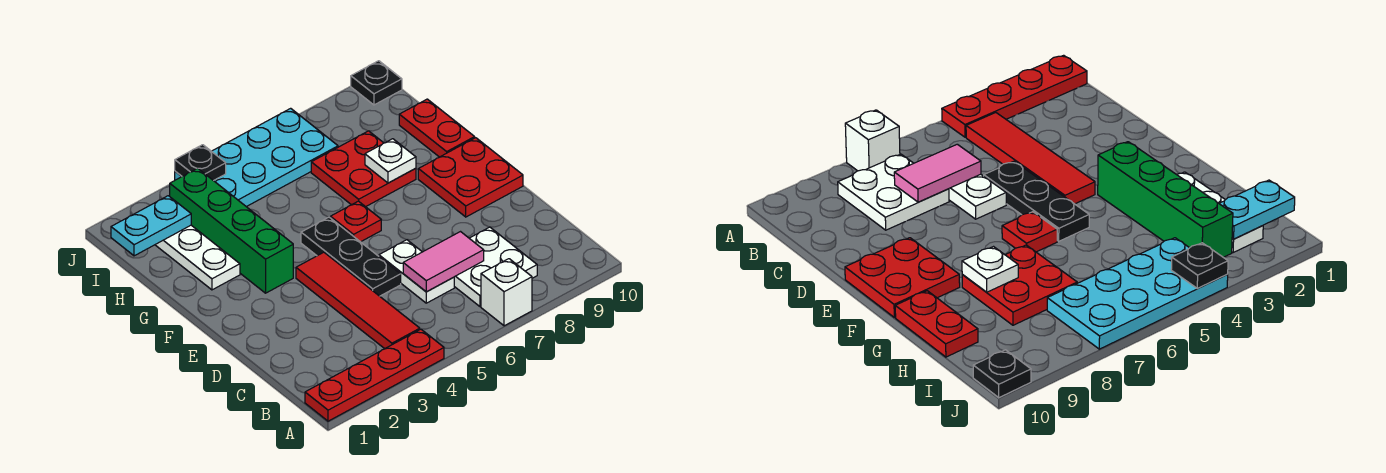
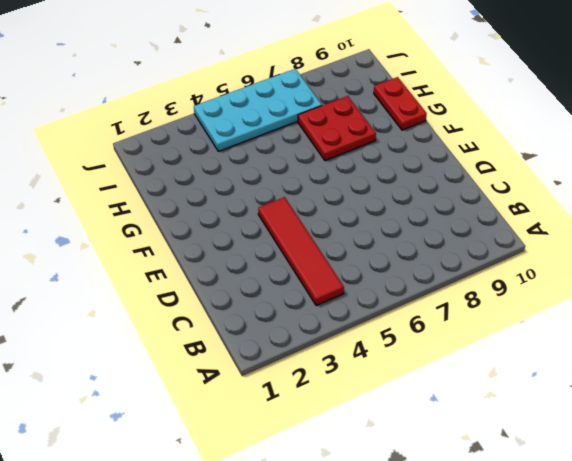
none -> red 1x4 plate [305,329,444,421]
none -> white 1x1 brick [481,259,532,326]
none -> white 2x2 plate [454,227,537,306]

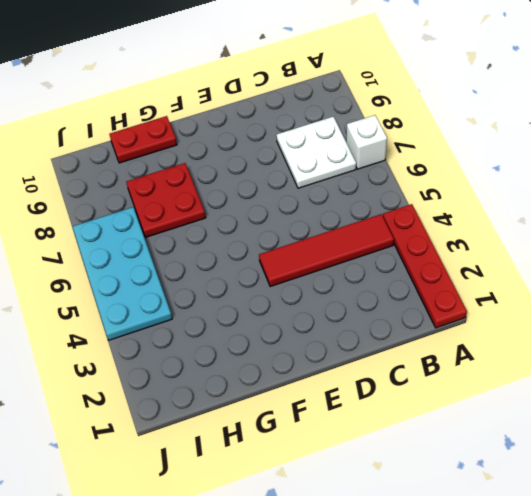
none -> white 1x2 plate [379,240,454,303]
none -> black 1x3 plate [301,217,401,296]
none -> red 2x2 plate [418,138,523,217]

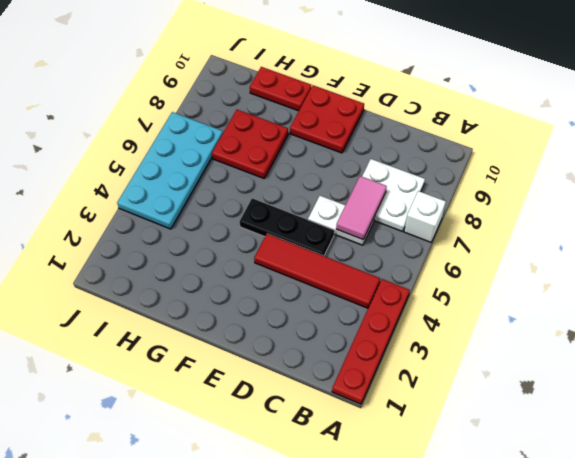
none -> green 1x4 brick [170,168,293,293]
none -> red 1x1 plate [330,201,381,242]
none -> white 1x3 plate [155,225,240,290]

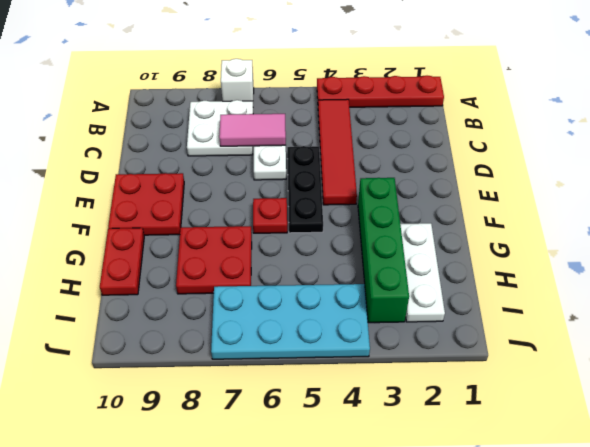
none -> black 1x1 plate [351,61,402,105]
none -> white 1x1 plate [365,139,416,183]
none -> cyan 1x2 plate [111,196,191,256]

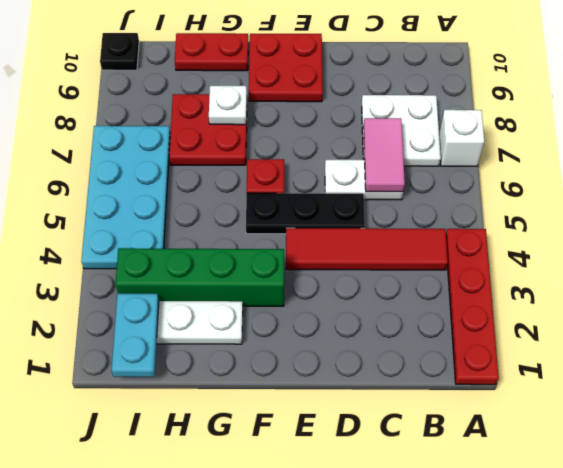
none -> black 1x1 plate [175,145,226,181]

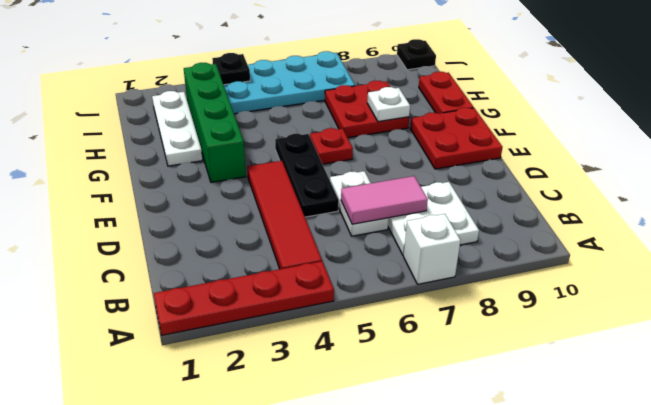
none -> cyan 1x2 plate [111,196,191,256]

